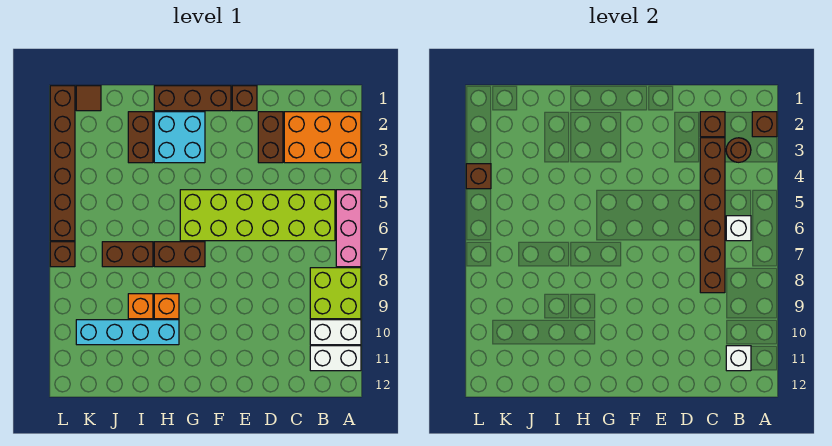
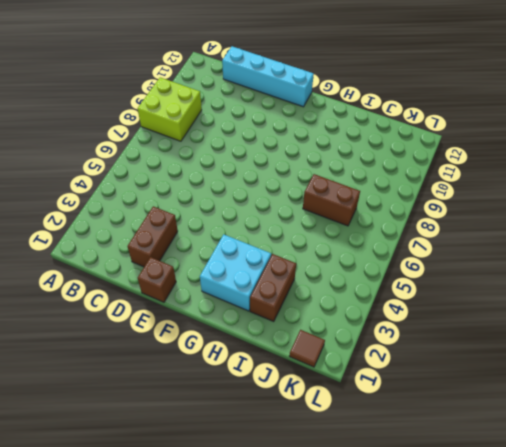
cyan 1x4 brick [222,46,314,107] -> cyan 1x4 brick moved to [76,320,179,345]
none -> orange 2x3 brick [284,112,361,163]
none -> pink 1x3 brick [336,190,361,267]
none -> white 1x2 brick [310,320,361,345]

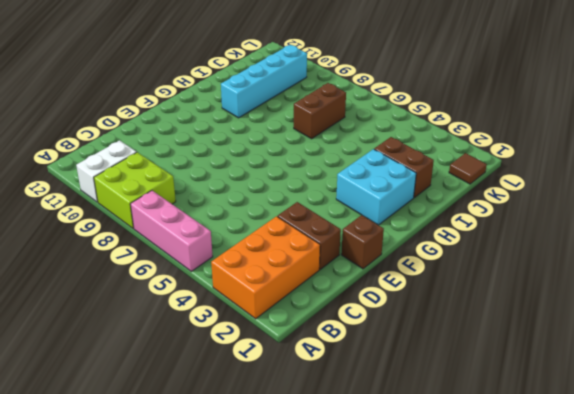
none -> white 1x2 brick [310,346,361,371]
none -> lime 2x6 brick [180,190,335,241]
none -> brown 1x3 brick [154,86,231,111]

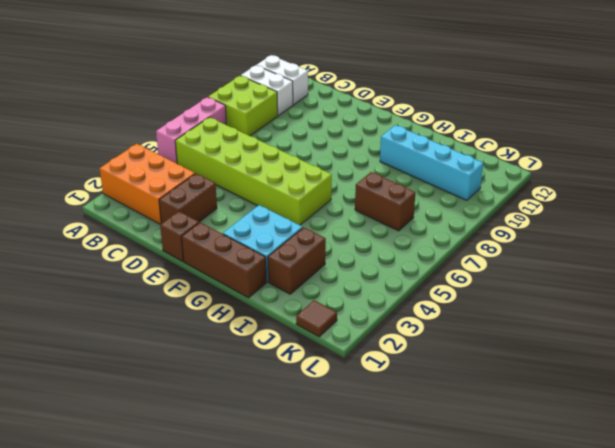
none -> brown 1x2 brick [154,242,205,267]
none -> orange 1x1 brick [154,294,179,319]
none -> orange 1x1 brick [128,294,153,319]

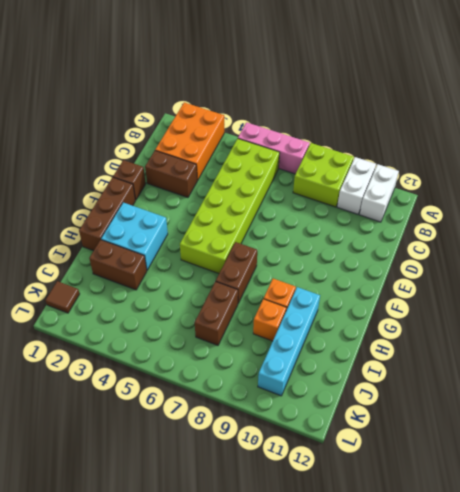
none -> brown 1x6 brick [50,86,75,241]
none -> brown 1x1 brick [50,242,75,267]
none -> brown 1x1 brick [752,112,777,137]

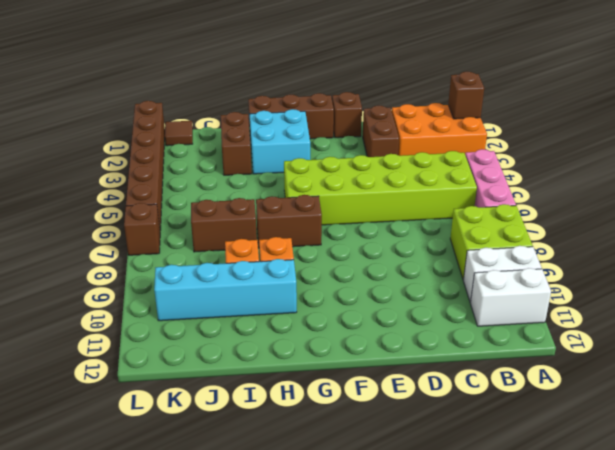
none -> brown 1x1 round brick [726,138,751,162]
none -> white 1x1 brick [726,216,751,241]
none -> white 1x1 brick [726,346,751,371]

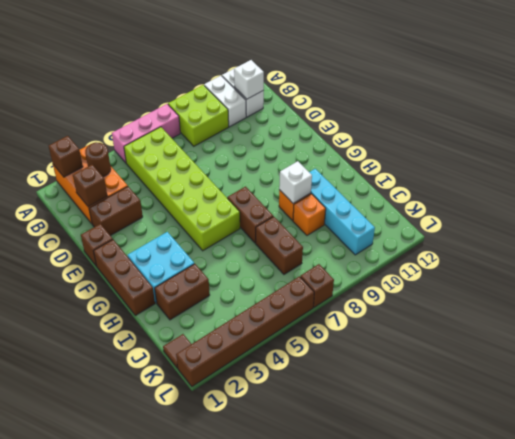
white 1x1 brick [279,161,312,203] -> white 1x1 brick moved to [726,216,751,241]
none -> brown 1x6 brick [700,138,725,293]
none -> brown 1x1 brick [466,164,491,189]

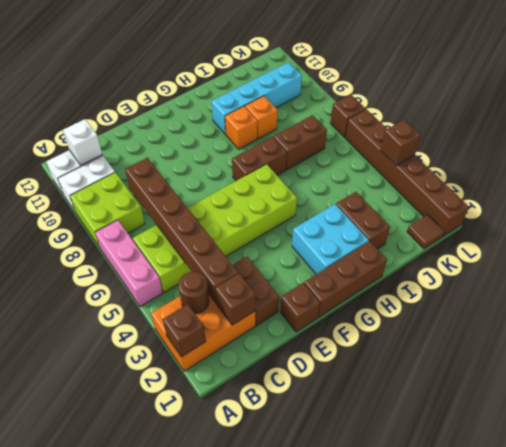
none -> white 1x1 brick [726,216,751,241]

